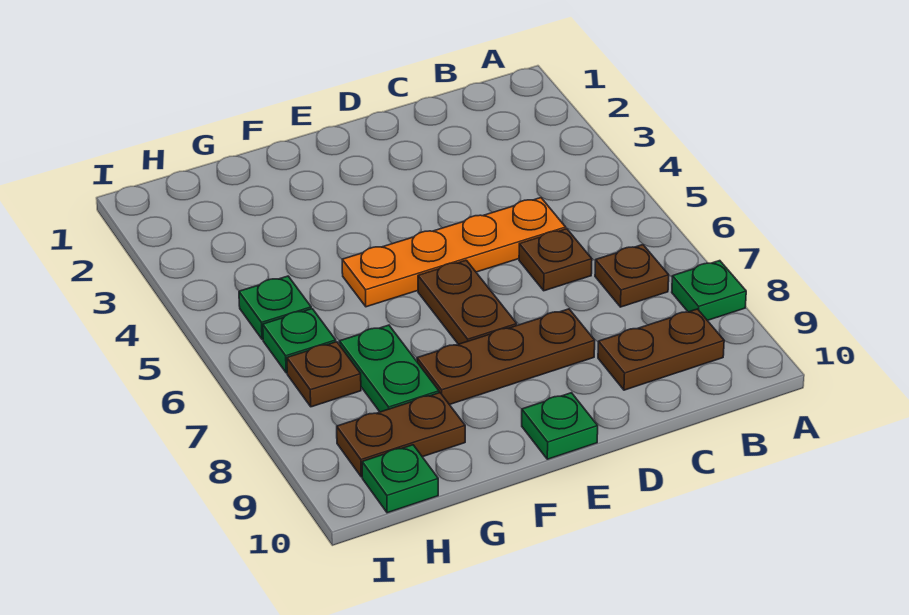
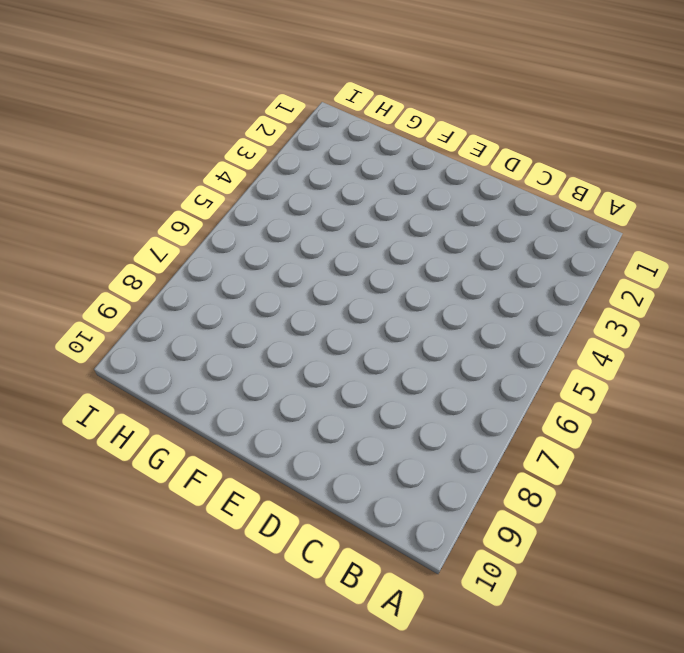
none -> green 1x1 plate [672,261,746,321]
none -> brown 1x1 plate [595,245,669,307]
none -> brown 1x2 plate [598,309,724,390]

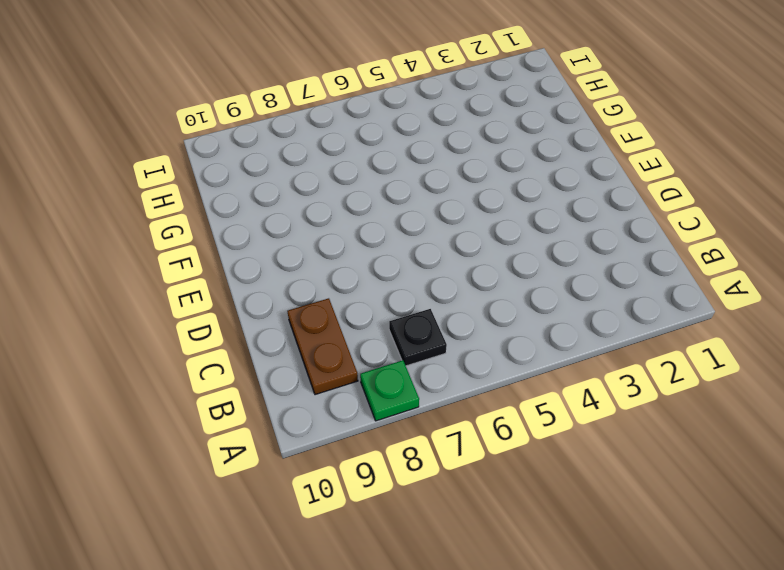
black 1x1 plate [389,309,447,366] -> brown 1x1 plate [595,245,669,307]
none -> orange 1x4 plate [342,198,566,307]
none -> brown 1x1 plate [519,229,592,291]
none -> brown 1x3 plate [417,309,595,405]

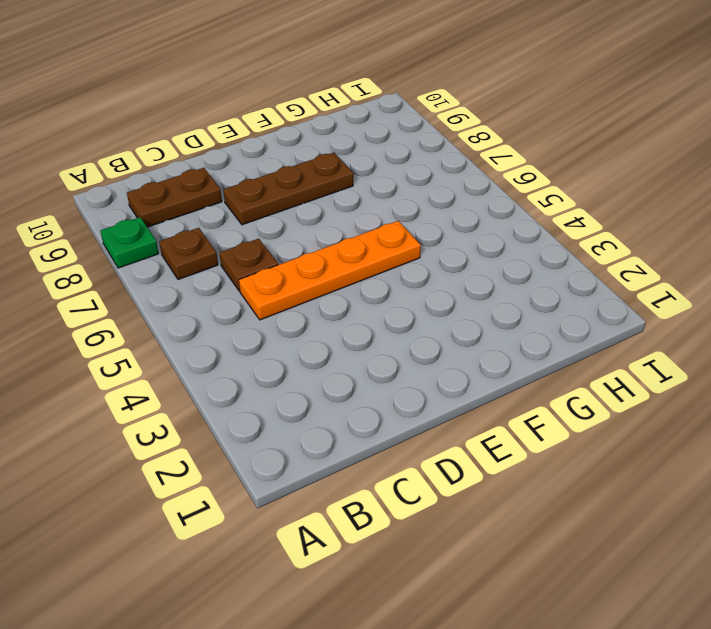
none -> brown 1x2 plate [418,260,517,344]
none -> green 1x1 plate [522,393,598,459]
none -> green 1x2 plate [339,325,439,412]

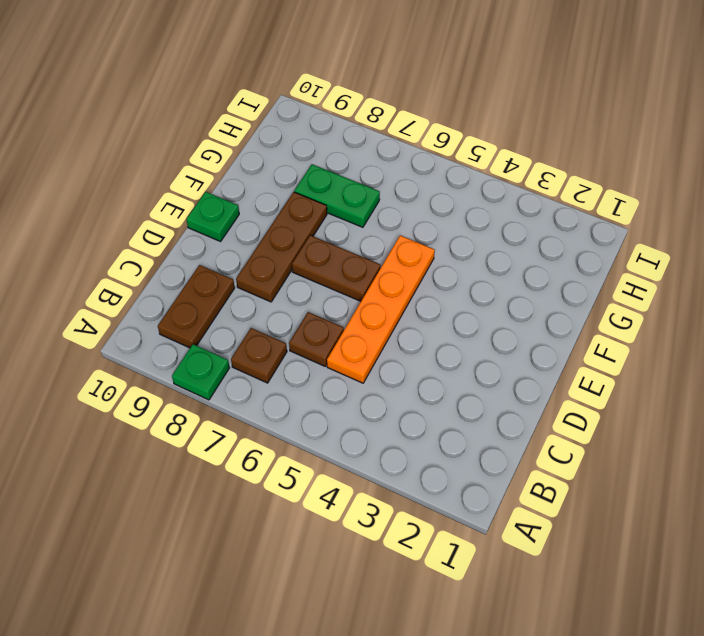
none -> brown 1x2 plate [337,393,465,477]
none -> green 1x1 plate [239,276,311,340]
none -> green 1x1 plate [263,309,336,373]

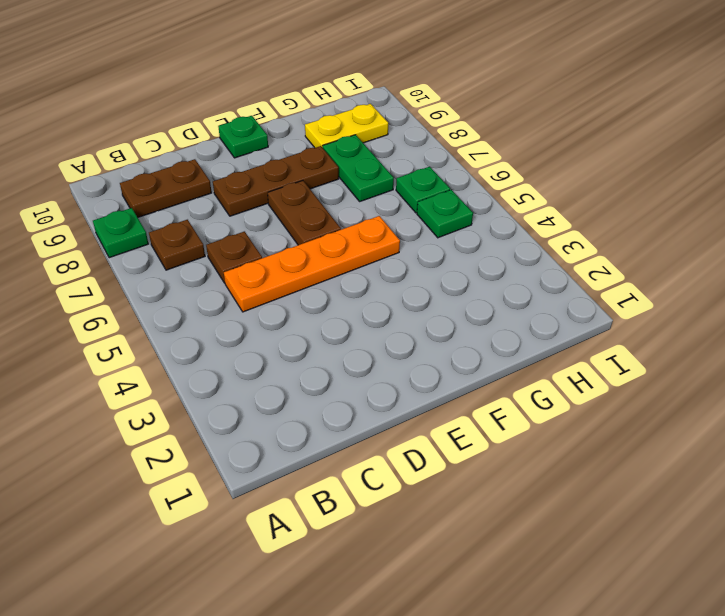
yellow 1x2 plate [305,104,388,148] -> brown 1x2 plate [337,393,465,477]
none -> brown 1x1 plate [287,342,361,407]
none -> green 1x1 plate [362,445,438,513]

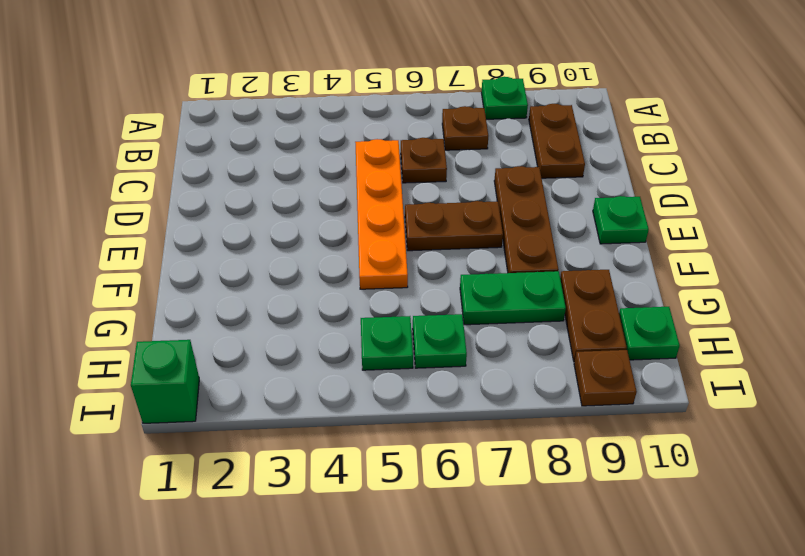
green 1x1 brick [131,340,199,423] -> none
brown 1x1 plate [574,350,637,406] -> brown 1x1 plate moved to [287,342,361,407]

